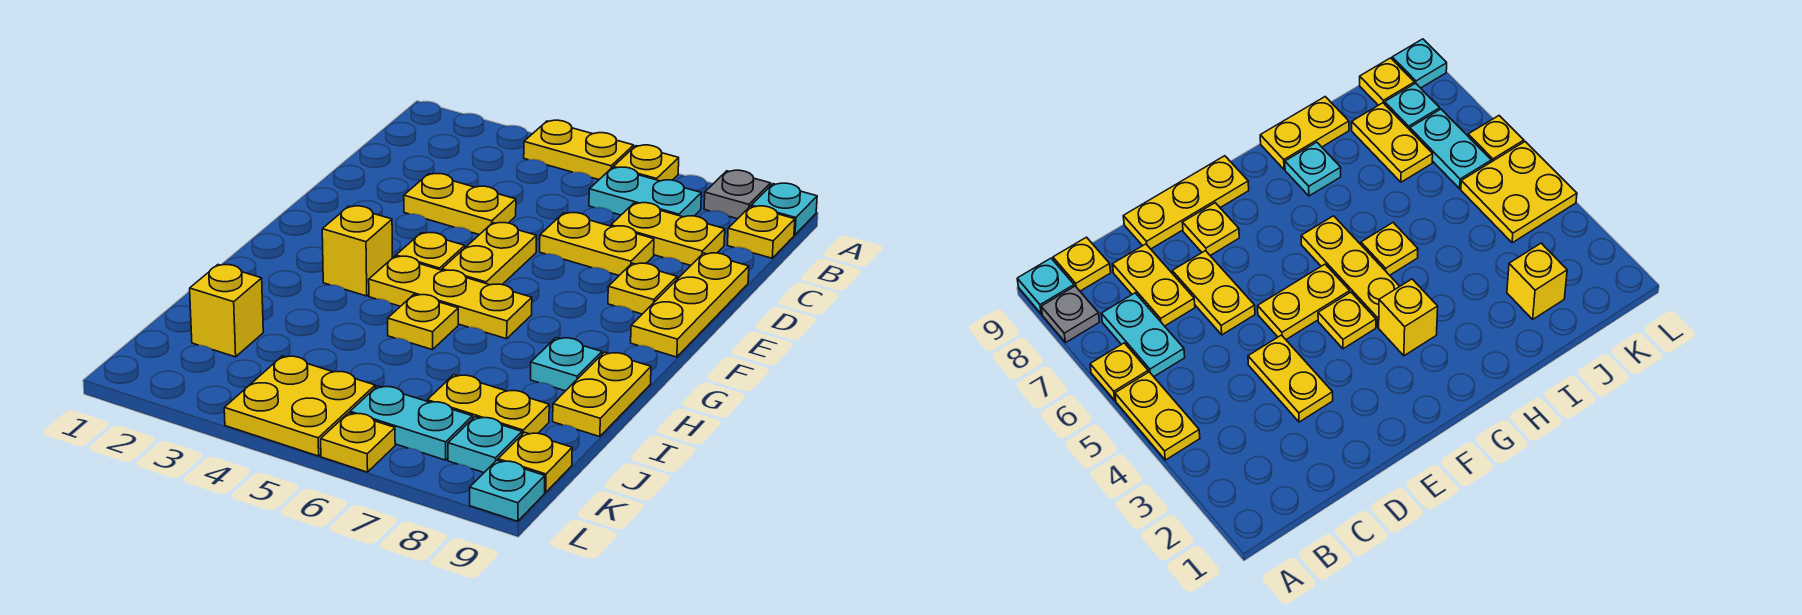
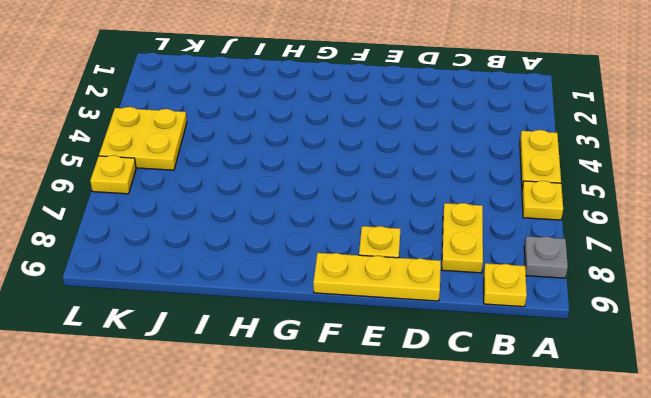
none -> cyan 1x1 plate [751,183,817,235]
none -> cyan 1x2 plate [589,167,701,217]
none -> yellow 1x2 plate [404,174,516,235]

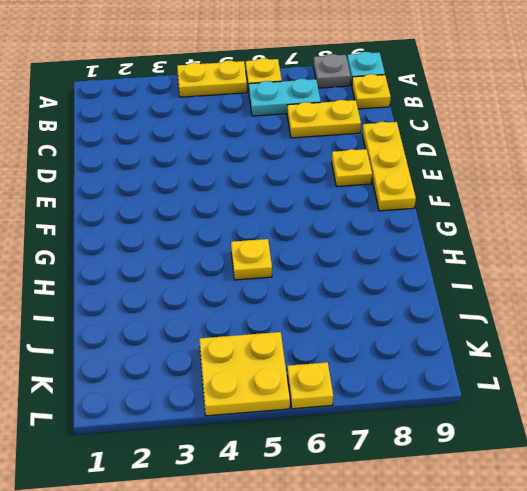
none -> yellow 1x2 plate [404,174,516,235]
none -> yellow 1x2 plate [540,213,654,275]
none -> yellow 1x2 plate [442,223,536,285]

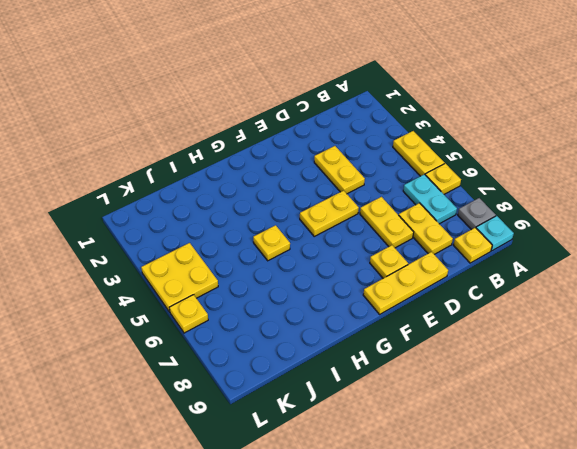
none -> yellow 1x1 plate [396,233,465,270]
none -> yellow 1x1 brick [322,206,392,296]
none -> yellow 1x3 plate [369,256,532,339]

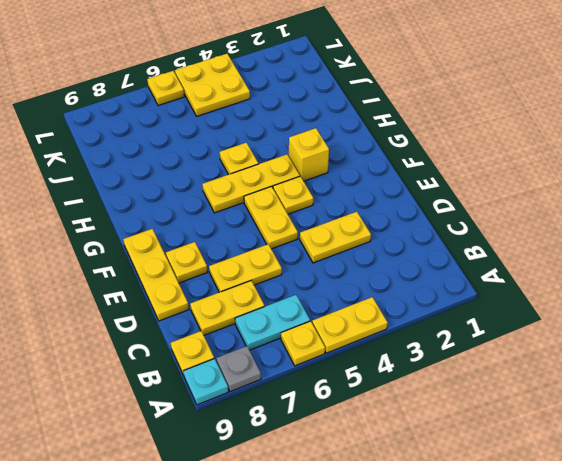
none -> cyan 1x1 plate [531,338,602,391]
none -> yellow 1x2 plate [553,352,651,437]
none -> yellow 1x1 brick [190,265,263,357]

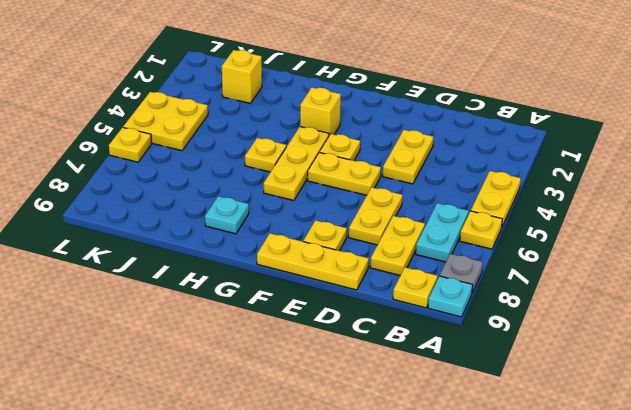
none -> yellow 1x2 plate [553,352,651,437]
none -> yellow 1x2 plate [427,375,549,434]
none -> cyan 1x2 plate [350,386,473,460]

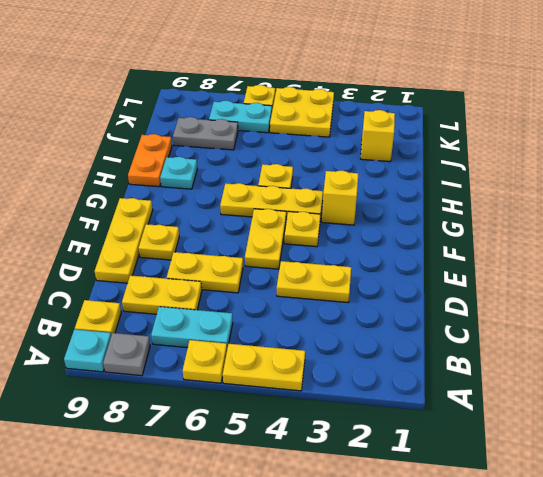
orange 1x2 plate [128,134,172,187] -> yellow 1x2 plate [553,352,651,437]
grey 1x2 plate [173,117,238,150] -> yellow 1x2 plate [427,375,549,434]
none -> cyan 1x1 plate [448,417,522,473]
none -> yellow 1x1 plate [498,432,572,492]
none -> cyan 1x1 plate [470,460,545,521]

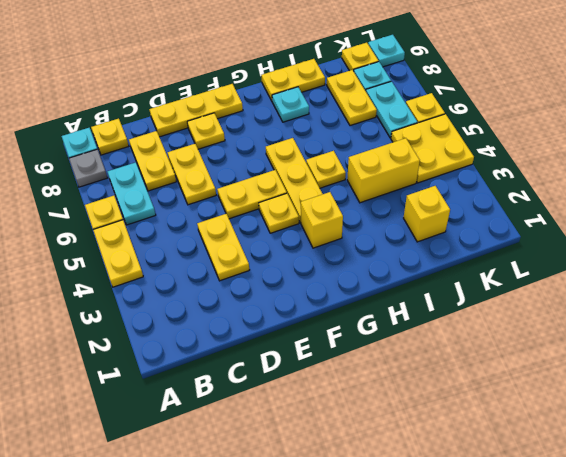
yellow 1x2 brick [347,138,420,203] -> none

